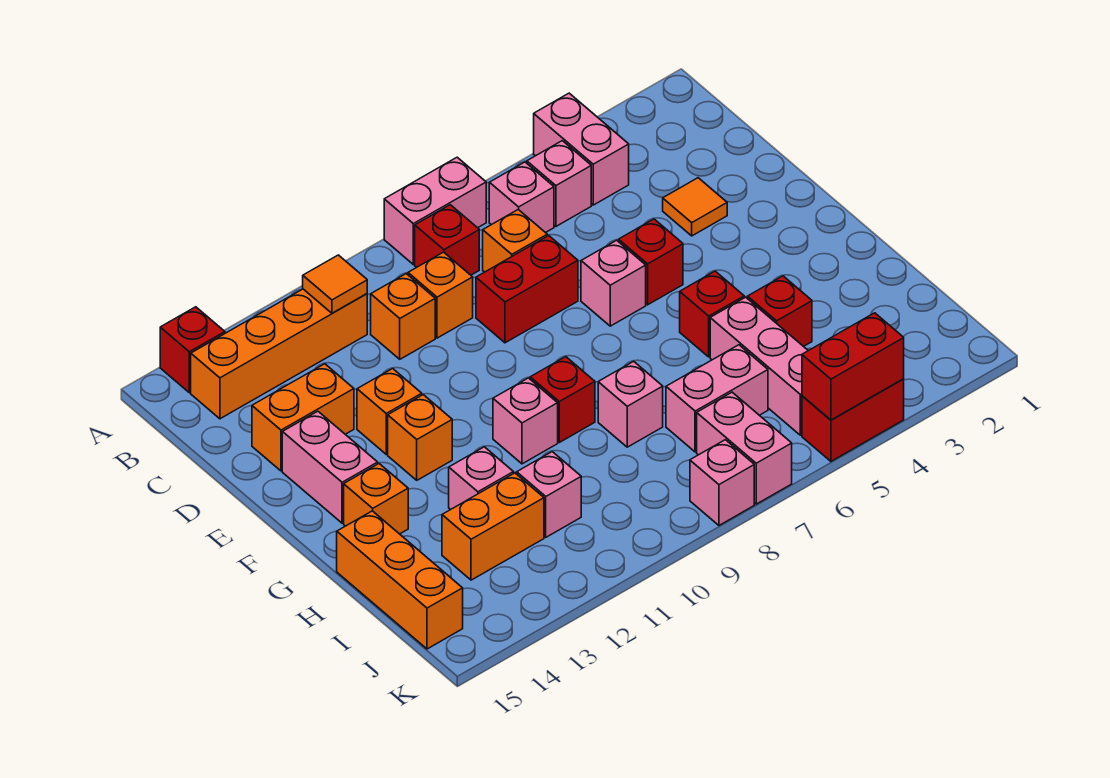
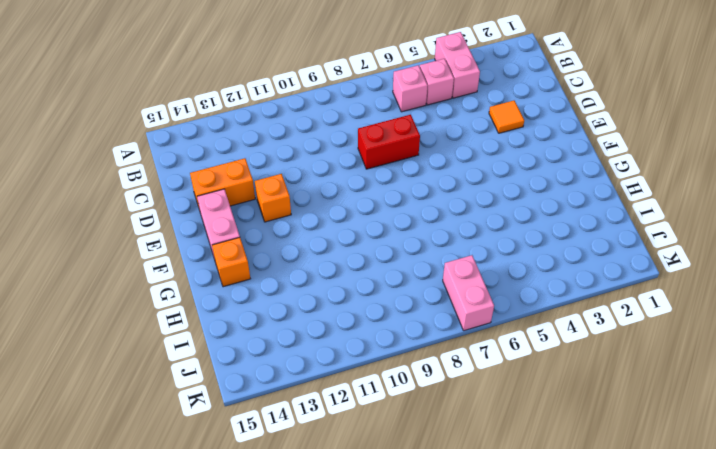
none -> pink 1x2 brick [384,157,486,264]
none -> red 1x1 brick [160,307,225,393]
none -> red 1x1 brick [415,205,479,275]
none -> orange 1x4 brick [191,289,367,419]

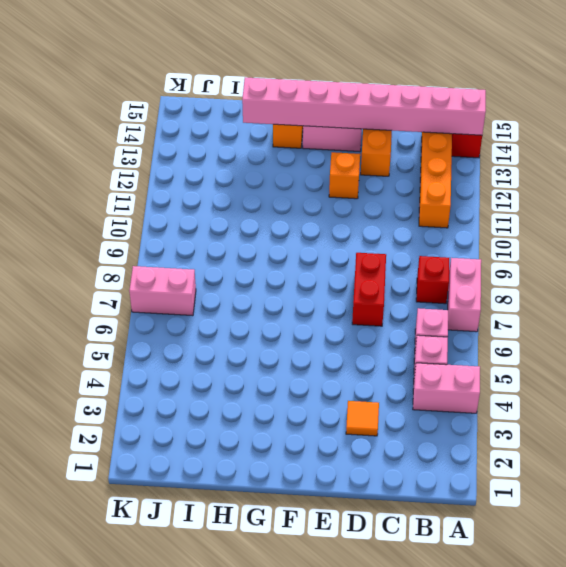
pink 1x8 brick [242,77,486,135] -> none
none -> orange 1x1 brick [483,210,547,272]
none -> orange 1x1 brick [408,252,473,338]
none -> orange 1x1 brick [371,274,435,359]
none -> red 1x1 brick [619,219,683,305]

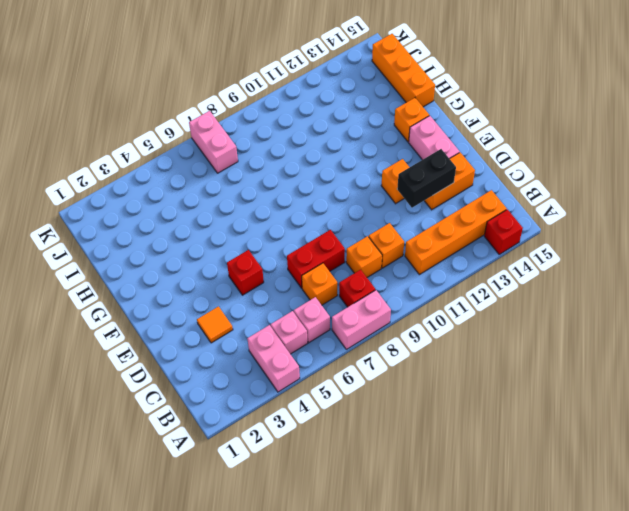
black 1x2 brick [397,149,456,208] -> none
none -> pink 1x1 brick [581,240,646,326]
none -> orange 1x1 brick [388,395,452,480]
none -> red 1x1 brick [680,271,744,357]
none -> red 1x1 brick [530,357,595,442]

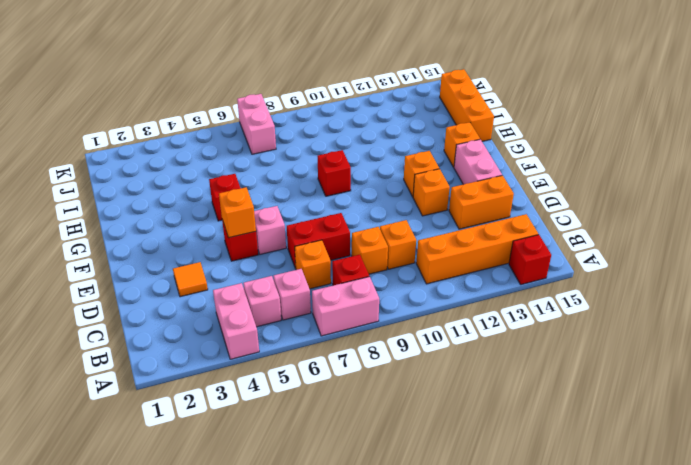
orange 1x1 brick [219,187,256,238] -> none
none -> pink 1x1 brick [493,378,558,464]
none -> red 1x1 brick [748,276,812,347]
none -> pink 1x3 brick [710,297,808,435]
none -> pink 1x1 brick [598,361,663,447]

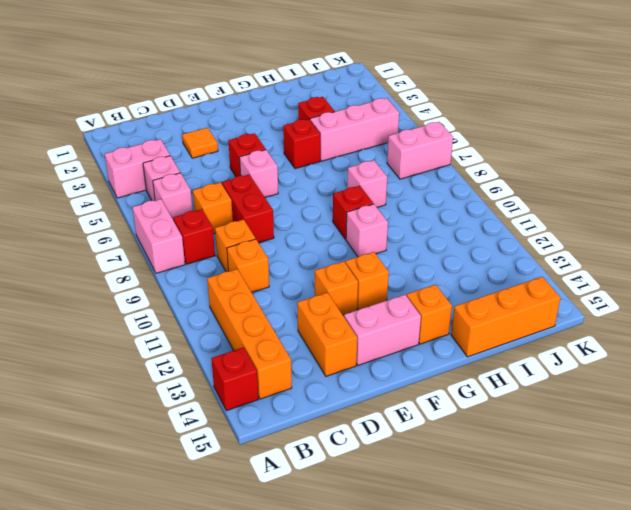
none -> pink 1x1 brick [449,447,513,510]
none -> pink 1x2 brick [666,345,768,452]
none -> pink 1x1 brick [517,452,581,537]
none -> orange 1x2 brick [442,473,544,580]

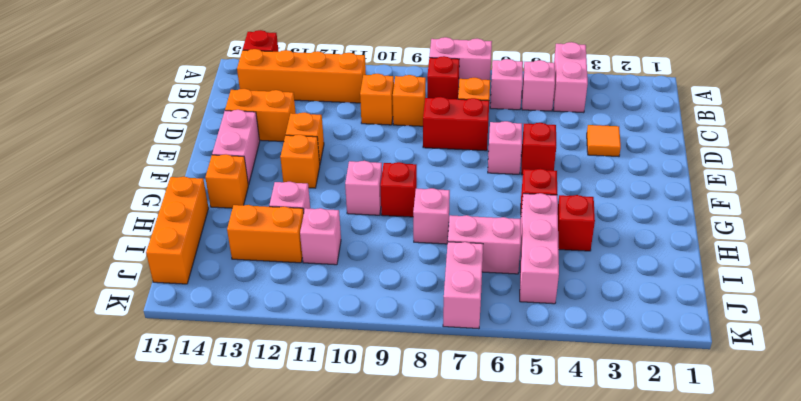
none -> red 1x2 brick [802,379,904,461]
none -> pink 1x1 brick [690,440,754,525]
none -> orange 1x1 tile [303,255,367,313]
none -> red 1x2 brick [802,313,904,420]

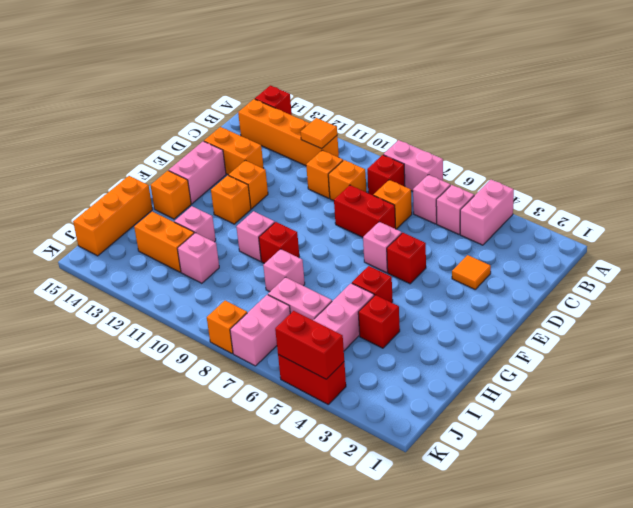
orange 1x1 brick [207,301,247,353] -> pink 1x1 brick [690,440,754,525]

